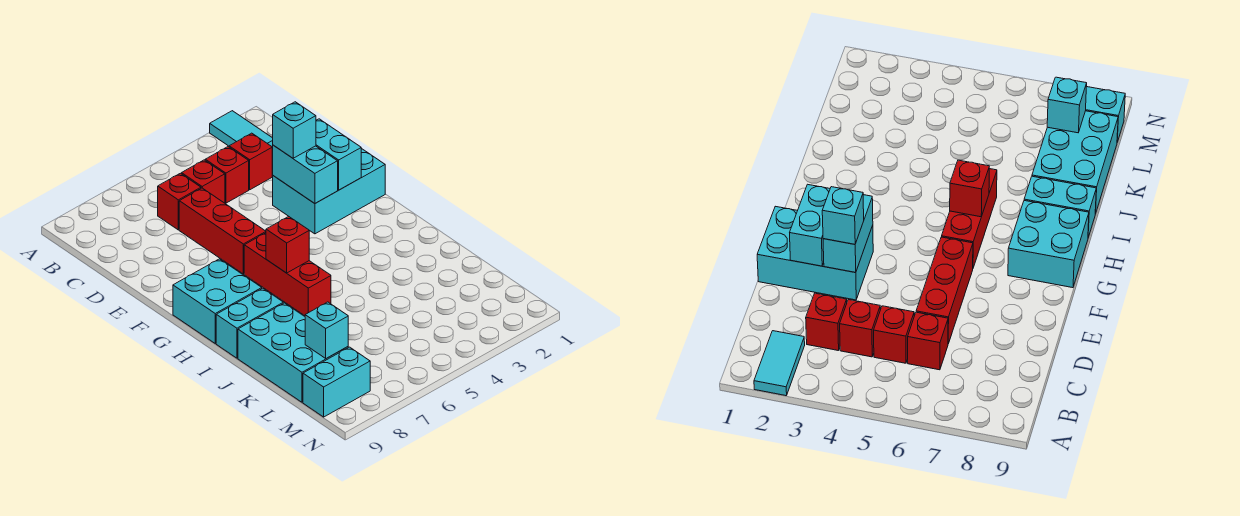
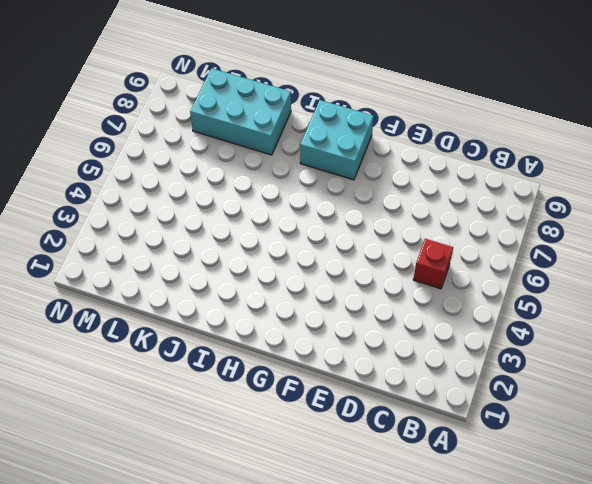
none -> cyan 1x2 tile [210,111,273,150]
none -> red 1x1 brick [229,133,272,190]
none -> red 1x1 brick [205,147,249,203]

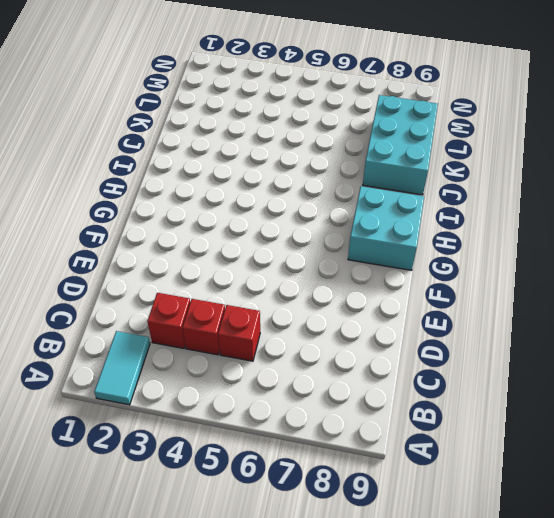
none -> red 1x1 brick [158,173,201,230]
none -> red 1x3 brick [179,188,266,274]
none -> cyan 2x3 brick [273,148,385,234]

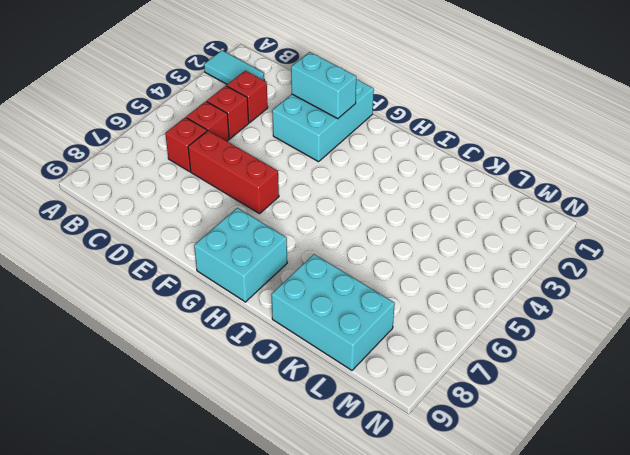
none -> red 1x3 brick [244,233,331,316]
none -> cyan 1x2 brick [216,288,283,358]
none -> cyan 1x2 brick [303,347,370,417]

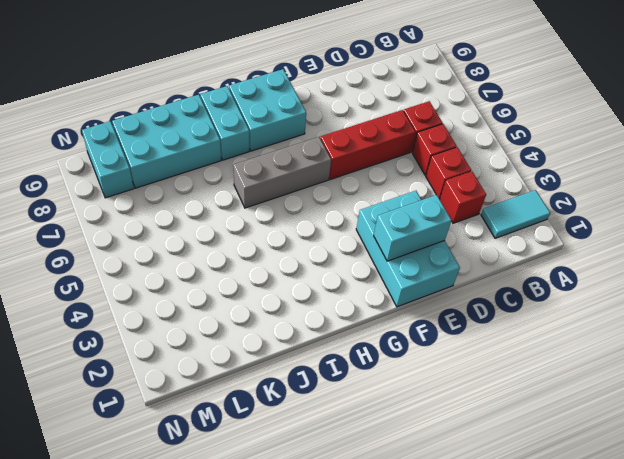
grey 1x3 brick [233,137,331,208] -> red 1x3 brick [244,233,331,316]
none -> cyan 1x2 brick [272,145,338,204]
none -> red 1x1 brick [266,216,309,273]
none -> cyan 1x1 brick [305,302,348,359]

